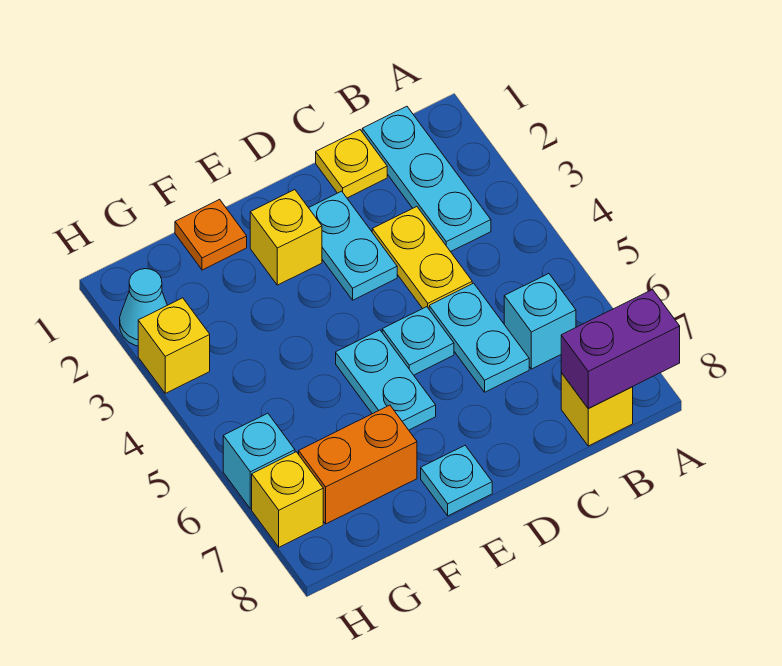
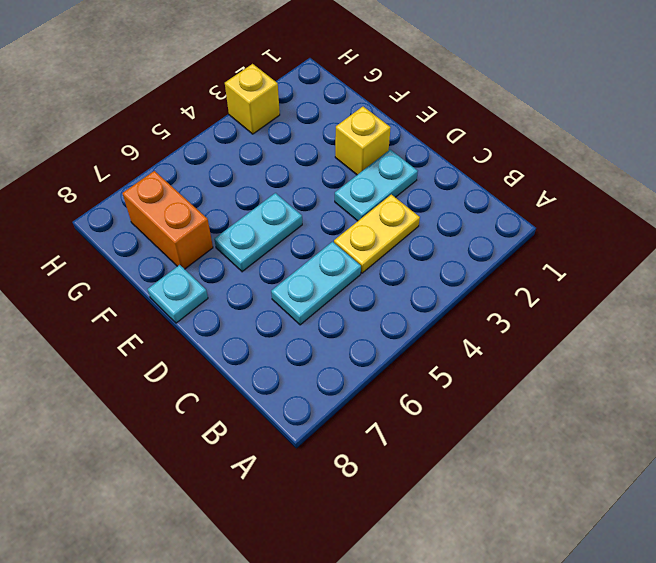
none -> cyan 1x3 plate [362,106,491,252]
none -> cyan 1x1 brick [504,274,576,369]
none -> yellow 1x1 brick [561,373,633,446]

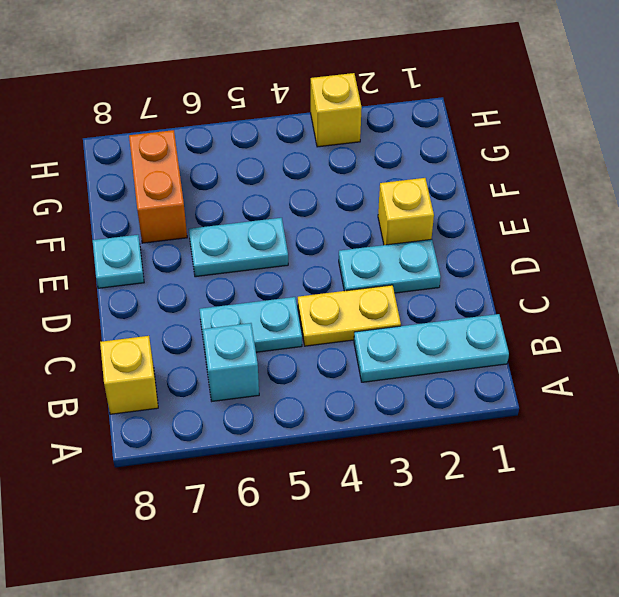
none -> yellow 1x1 plate [316,130,387,198]
none -> cyan 1x1 plate [382,307,454,375]
none -> orange 1x1 plate [175,199,247,270]

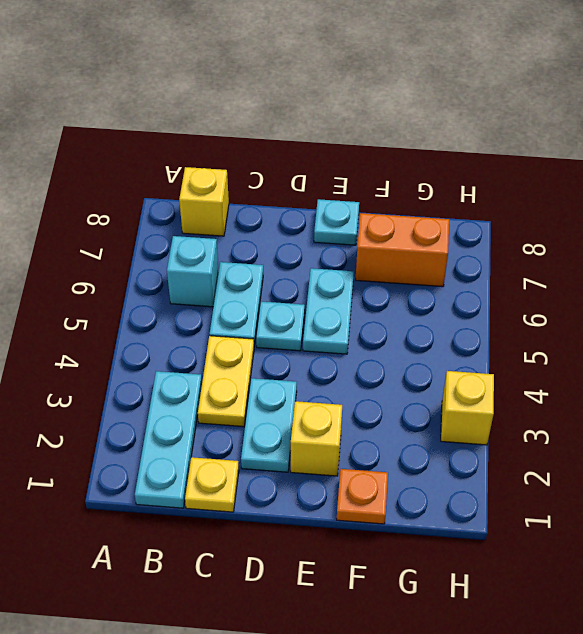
none -> cyan 1x1 cone [120,269,167,346]
none -> cyan 1x1 brick [223,413,295,509]
none -> yellow 1x1 brick [252,452,323,547]

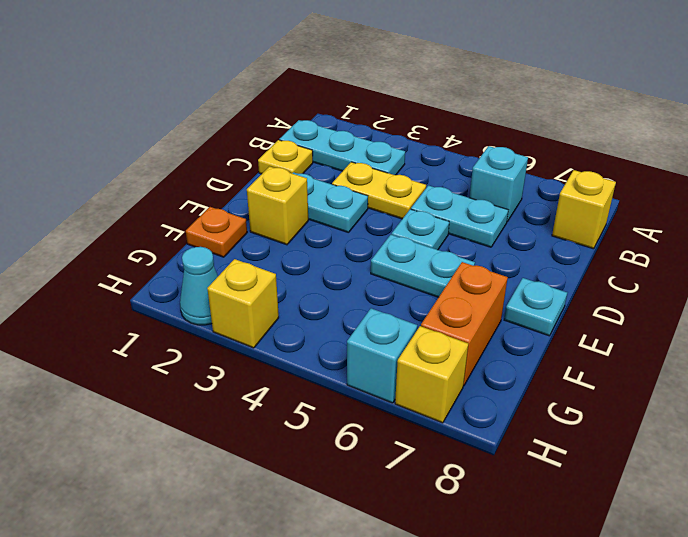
none -> purple 1x2 brick [561,290,680,408]

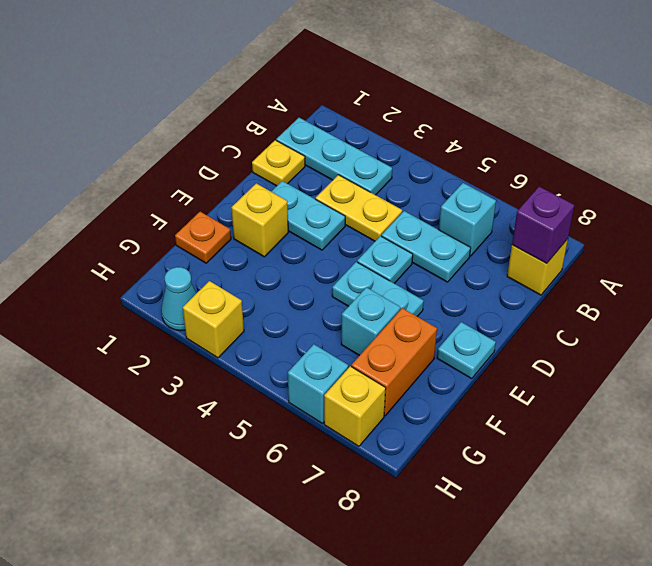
purple 1x1 brick [512,187,575,264] -> purple 1x2 brick [561,290,680,408]
cyan 1x1 brick [341,287,401,356] -> none

